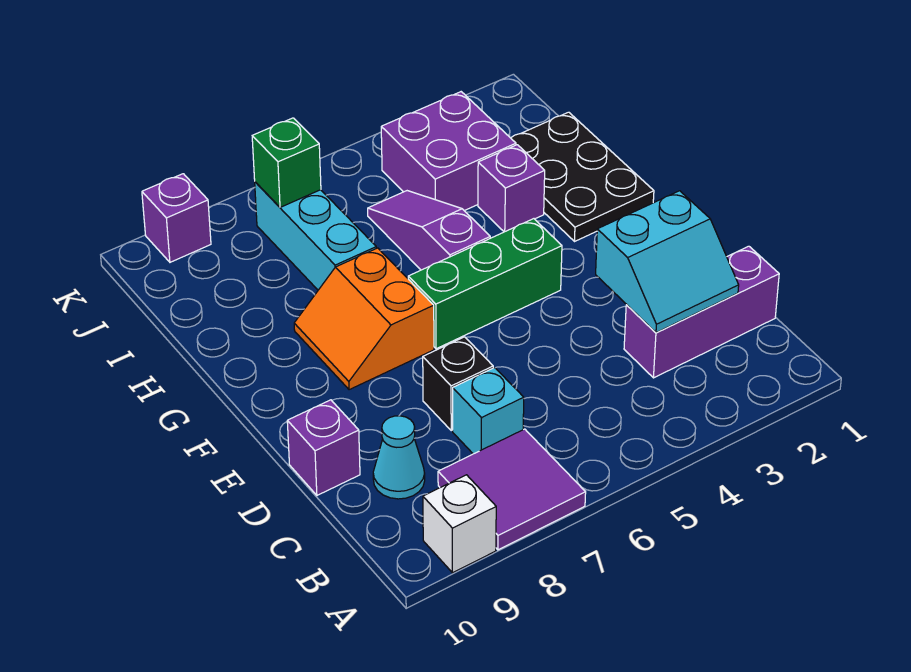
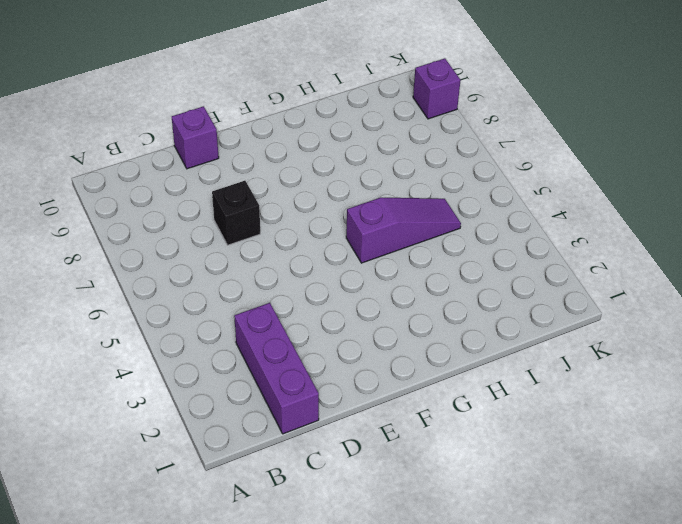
none -> purple 2x2 tile [438,429,586,550]
none -> white 1x1 brick [423,475,496,573]
none -> cyan 1x1 brick [453,368,524,454]

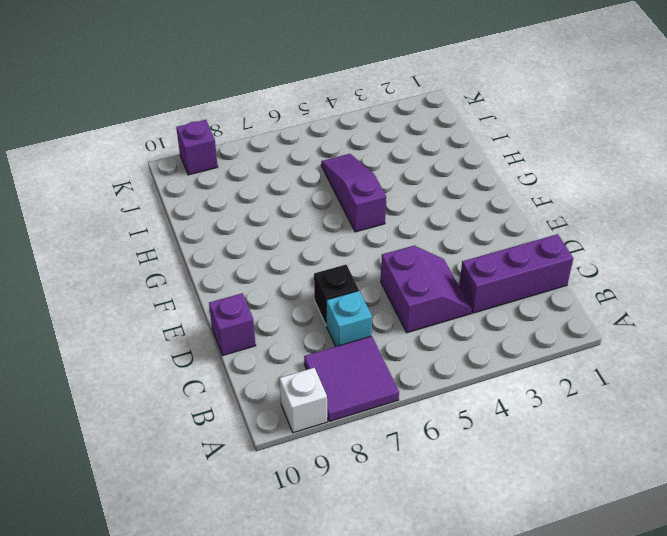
purple 2x2 slope [381,246,472,333] -> none
none -> cyan 1x1 cone [373,416,425,499]
none -> green 1x3 brick [408,219,562,349]
none -> orange 2x2 slope [294,248,434,390]

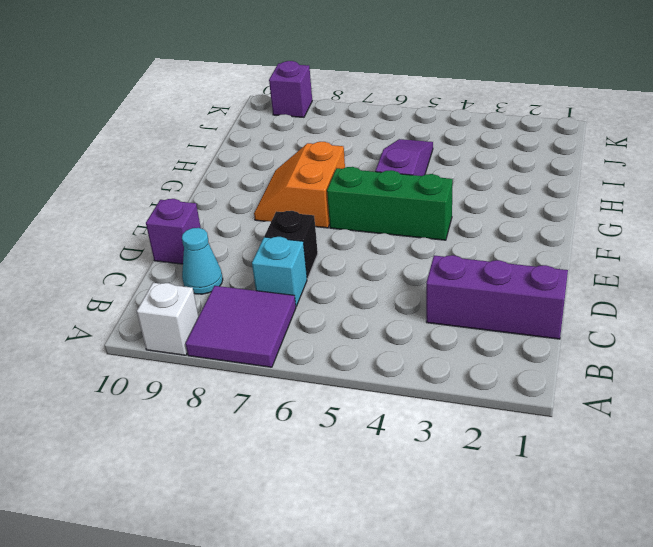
none -> black 2x3 plate [511,112,654,241]
none -> purple 1x1 brick [478,145,545,232]
none -> cyan 1x3 brick [255,182,376,290]

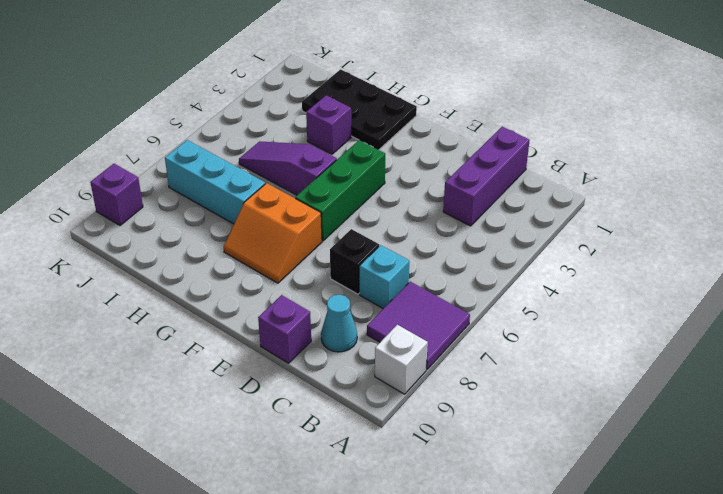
none -> purple 2x2 brick [381,92,516,211]
none -> cyan 2x2 slope [596,191,739,333]
none -> green 1x1 brick [252,118,321,207]

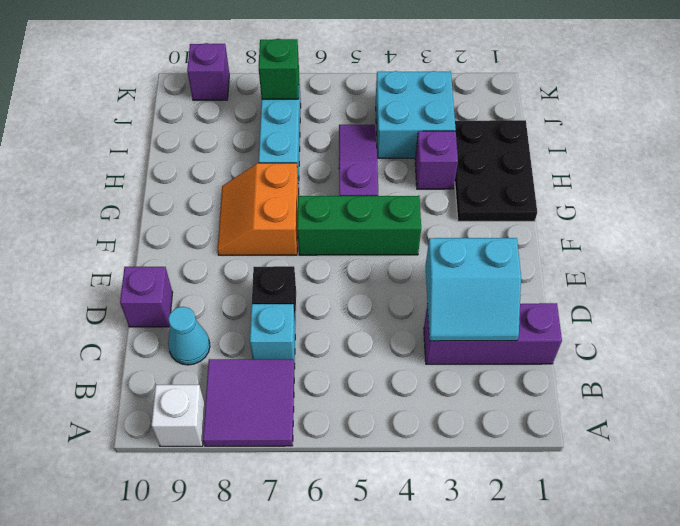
cyan 2x2 brick [376,71,456,158] -> purple 2x2 brick [381,92,516,211]

